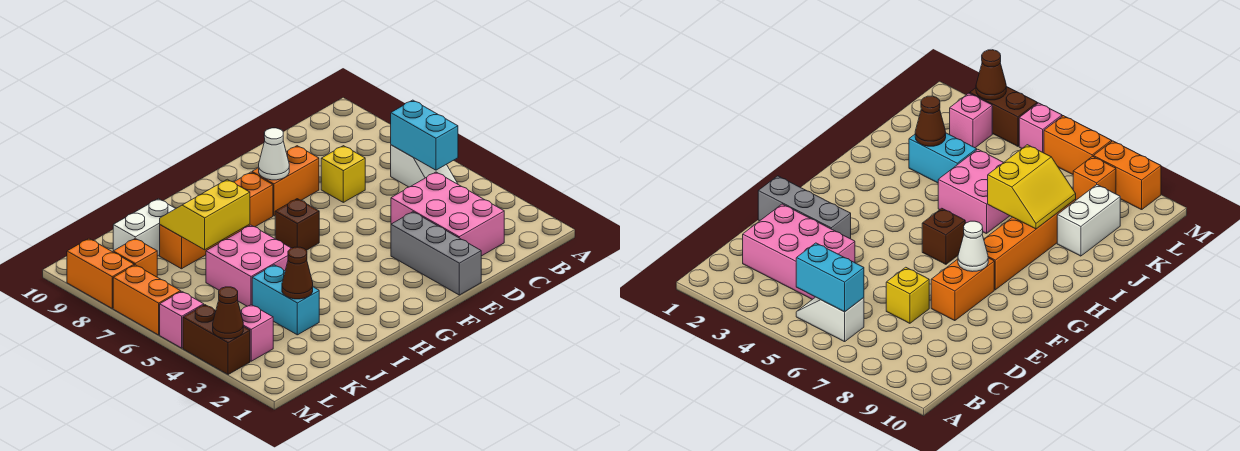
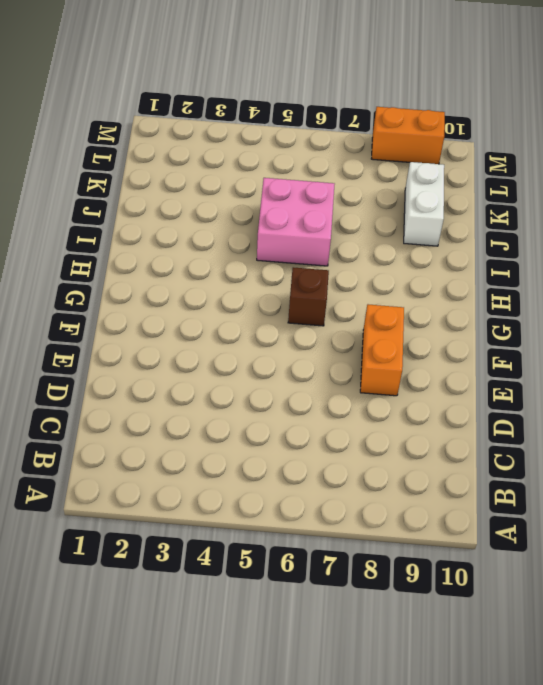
none -> white 1x2 slope [391,145,458,187]
none -> pink 2x3 brick [391,172,504,256]
none -> yellow 1x1 brick [321,146,365,202]

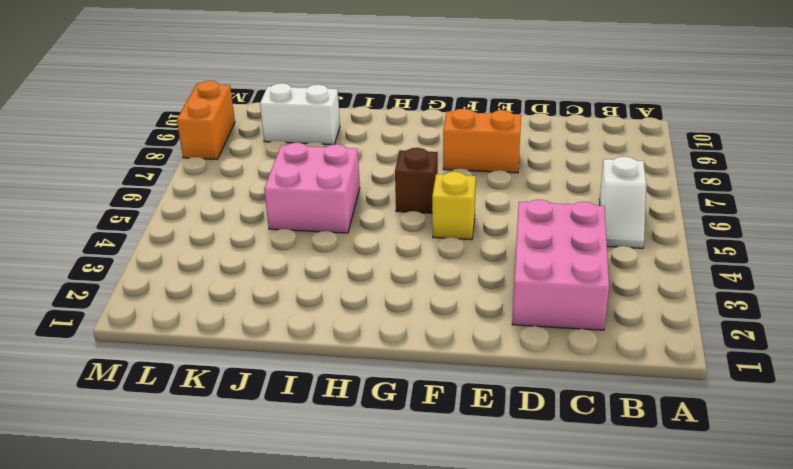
yellow 1x1 brick [432,172,476,240] -> yellow 1x1 brick moved to [321,146,365,202]
none -> grey 1x3 brick [391,212,481,295]
none -> orange 1x4 brick [160,172,273,269]
none -> cyan 1x2 brick [252,265,319,335]

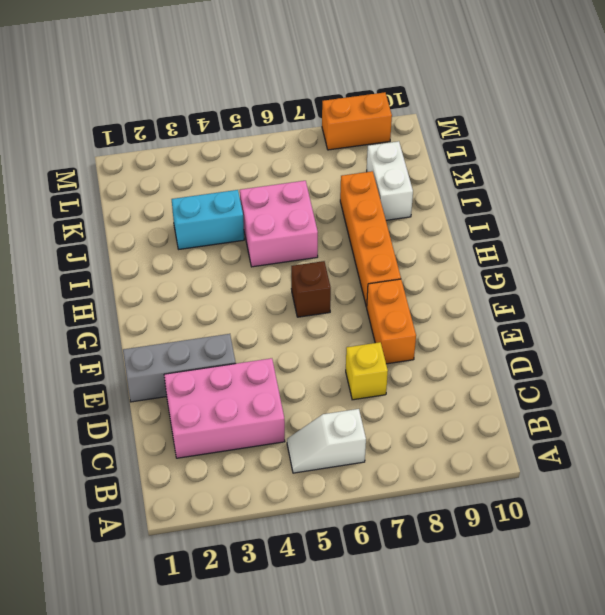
none -> pink 1x1 brick [240,305,273,361]
none -> orange 1x1 brick [113,238,157,277]
none -> brown 1x2 brick [183,305,250,375]

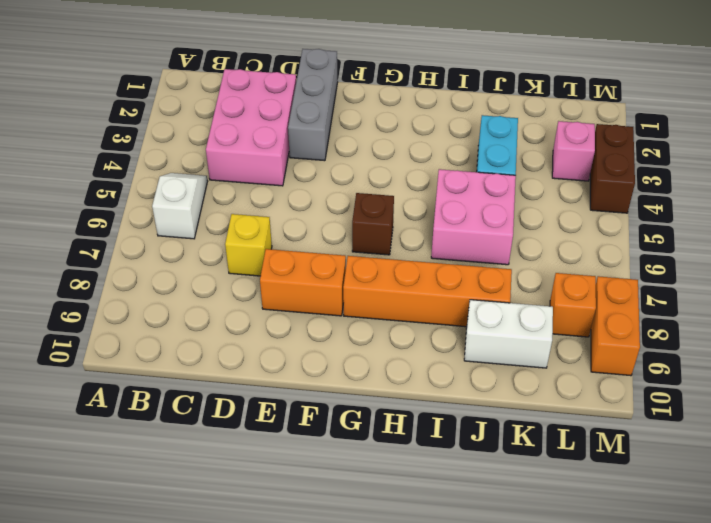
none -> pink 1x1 brick [160,291,204,348]
none -> orange 1x2 brick [113,265,181,335]
none -> cyan 1x2 brick [391,100,458,170]

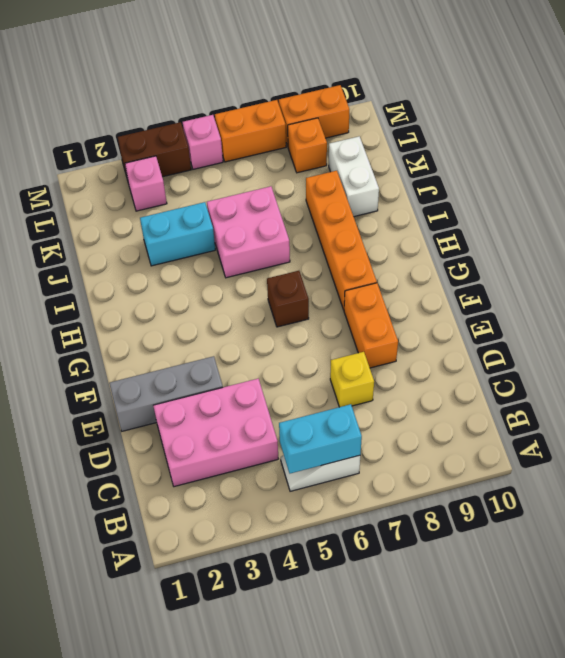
none -> white 1x1 cone [259,128,289,180]
none -> yellow 2x2 slope [160,179,250,250]
none -> brown 1x1 cone [282,247,313,299]

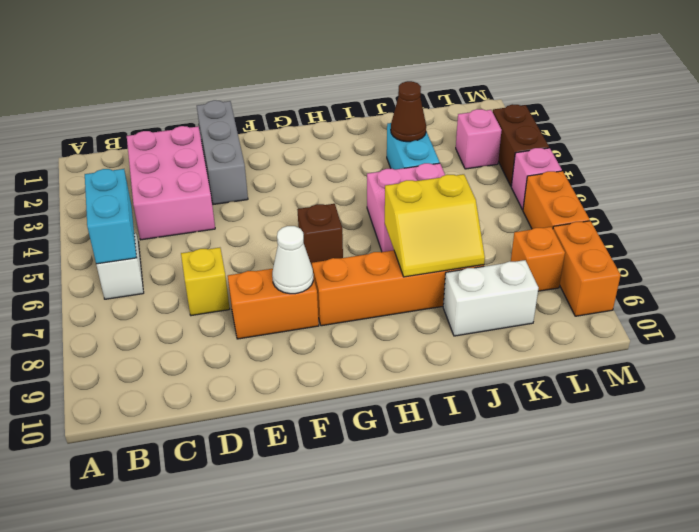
none -> brown 1x1 cone [213,287,243,339]

